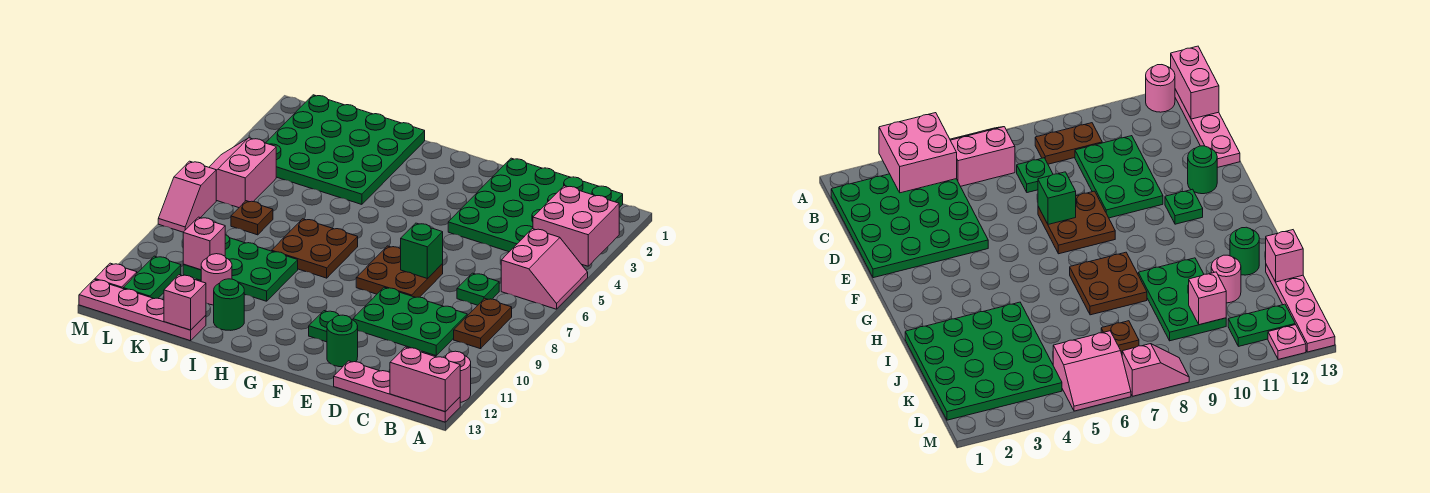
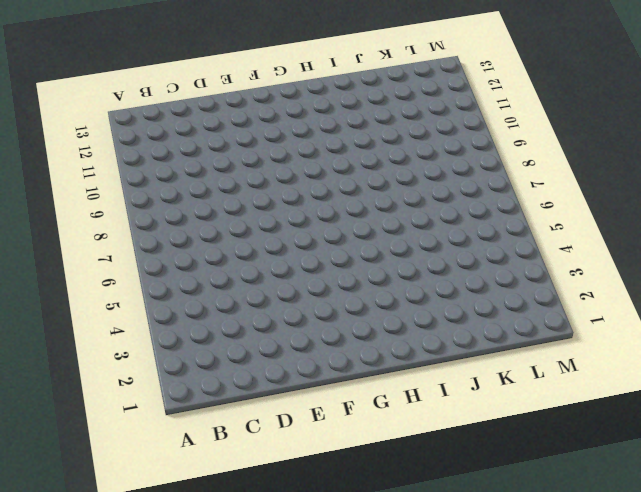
none -> pink 2x2 slope [501,229,588,309]
none -> pink 1x1 round brick [444,351,471,402]
none -> pink 1x4 plate [334,361,460,422]

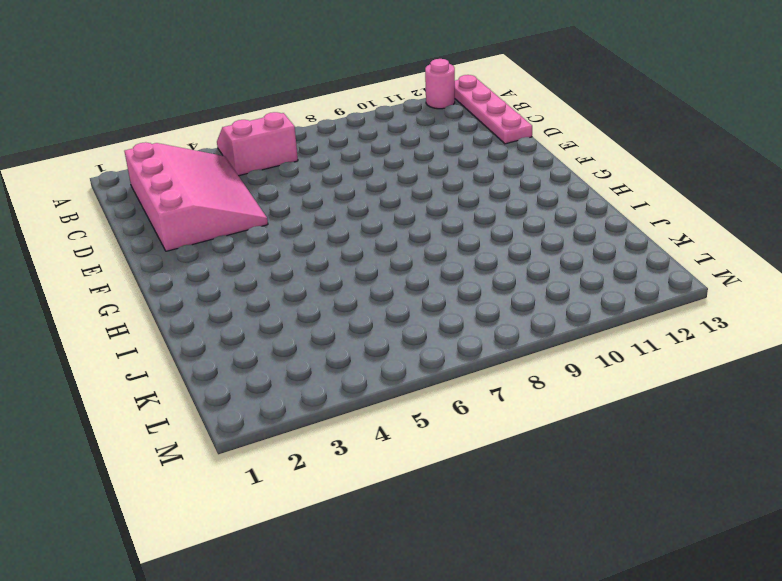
pink 3x4 slope [125,142,268,251] -> green 4x4 plate [448,158,623,252]
none -> brown 1x2 plate [454,298,512,349]
none -> green 1x1 plate [457,273,499,305]
none -> green 2x3 plate [353,287,467,356]

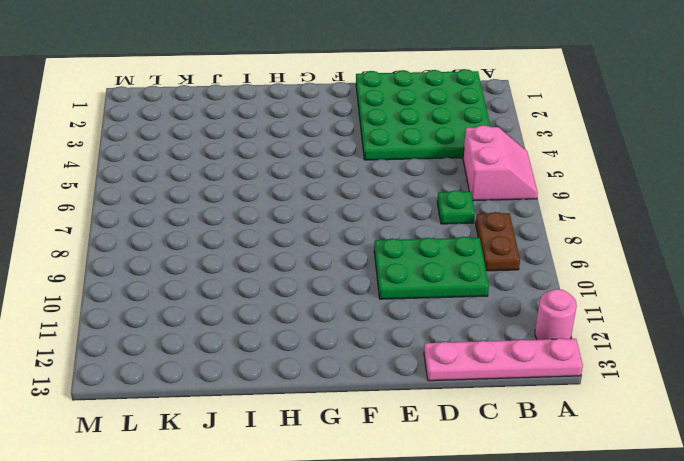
none -> brown 2x2 plate [356,246,443,297]
none -> green 1x1 round brick [327,315,358,367]
none -> green 1x1 plate [309,311,339,342]

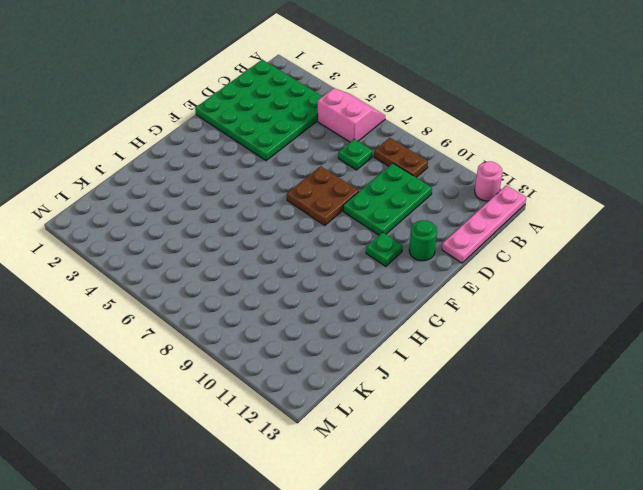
none -> brown 2x2 plate [272,219,358,278]
none -> green 4x4 plate [266,95,425,204]
none -> green 2x3 plate [183,235,298,301]

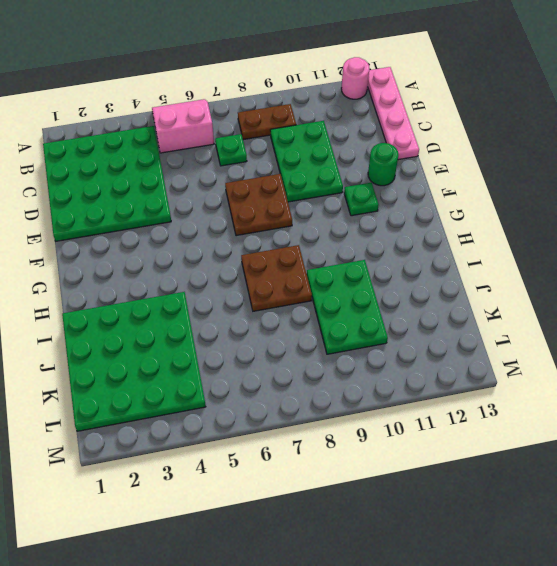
none -> green 1x1 round brick [214,279,245,330]
none -> pink 1x1 round brick [201,254,232,305]
none -> pink 1x4 plate [79,279,206,341]

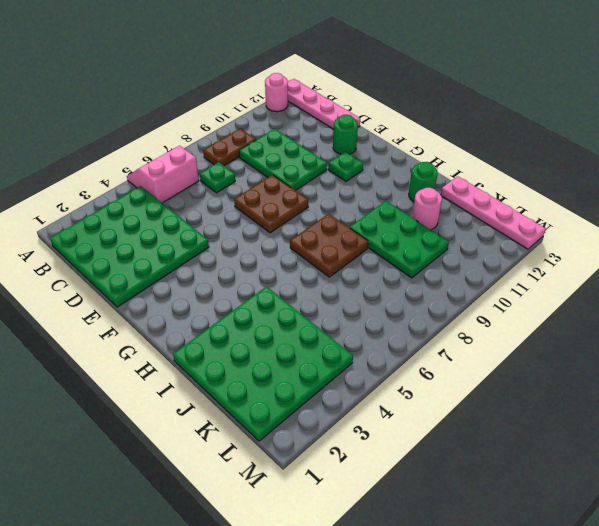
none -> brown 1x1 plate [231,201,273,235]
none -> pink 2x2 slope [209,138,276,208]
none -> green 1x2 plate [123,256,181,299]

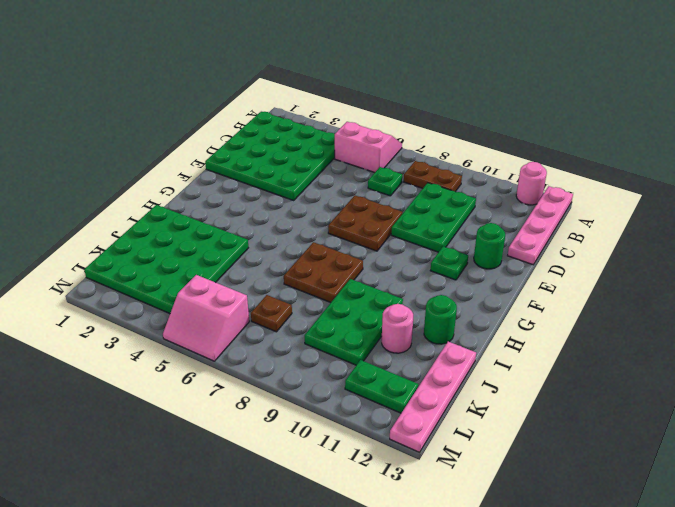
none -> pink 1x2 slope [158,161,216,232]
none -> pink 1x1 plate [95,263,137,288]
none -> pink 2x2 brick [533,186,619,266]

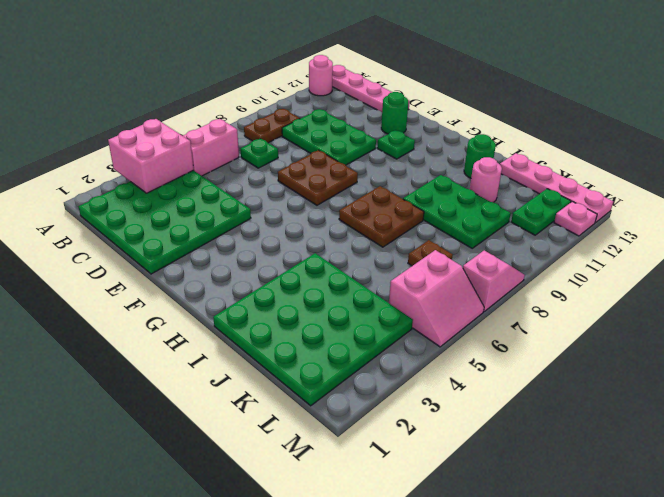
none -> pink 1x2 brick [390,347,460,412]
none -> green 1x1 brick [401,223,443,279]
none -> pink 1x1 brick [164,275,206,330]

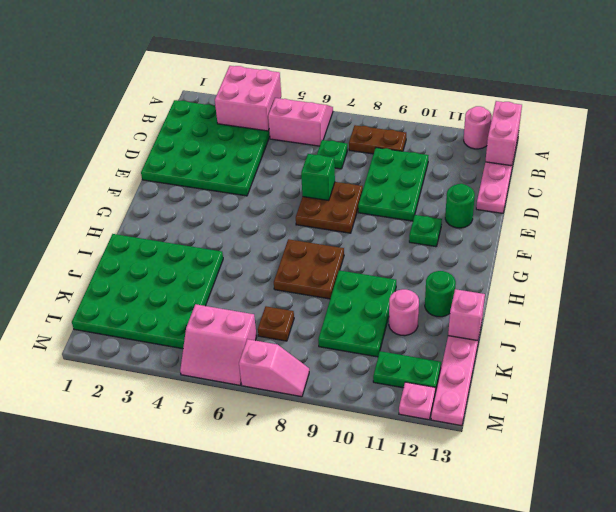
none -> pink 1x1 brick [183,217,225,270]

